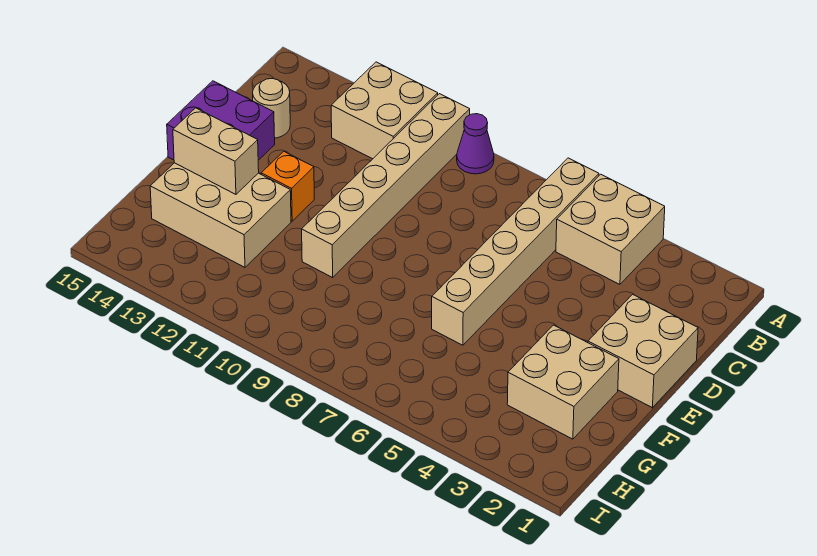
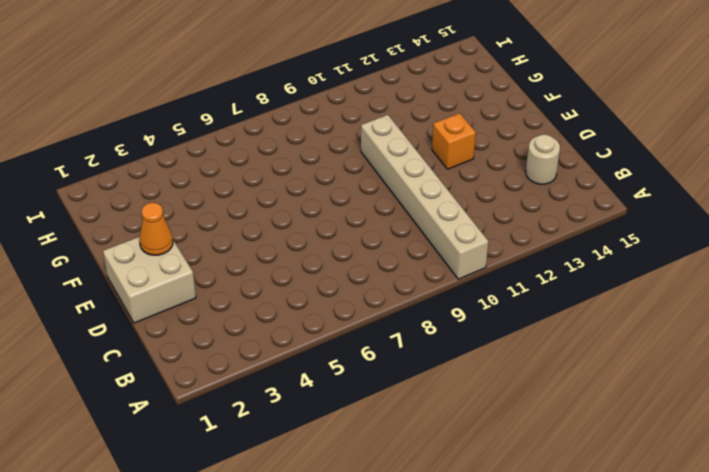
orange 1x1 cone [139,203,173,255] -> none
none -> tan 2x2 brick [556,174,665,284]
none -> tan 1x6 brick [432,158,599,345]
none -> purple 1x1 cone [457,114,494,174]

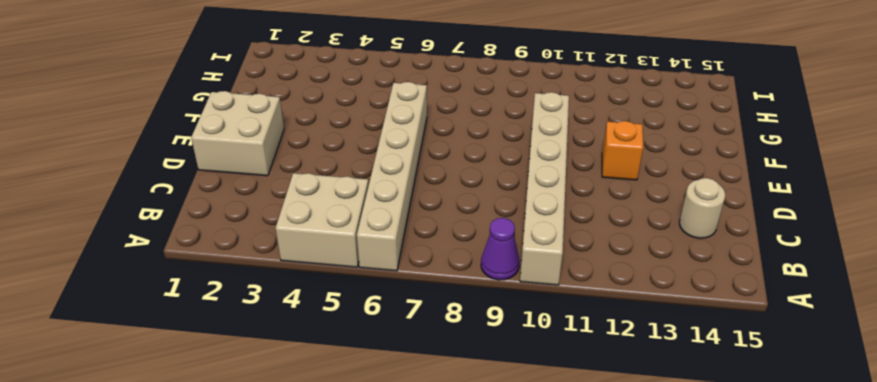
none -> tan 2x2 brick [331,62,438,159]
none -> purple 2x2 brick [167,81,275,160]
none -> tan 2x2 brick [507,325,619,439]

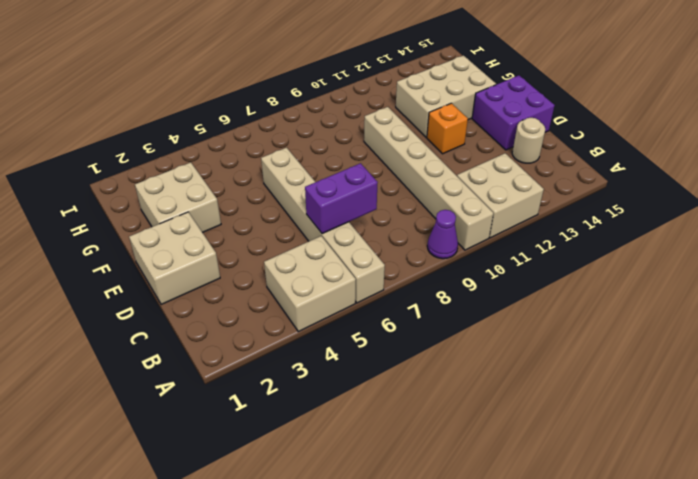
purple 1x2 brick [305,163,378,234] -> none
none -> tan 1x2 brick [173,108,259,194]

